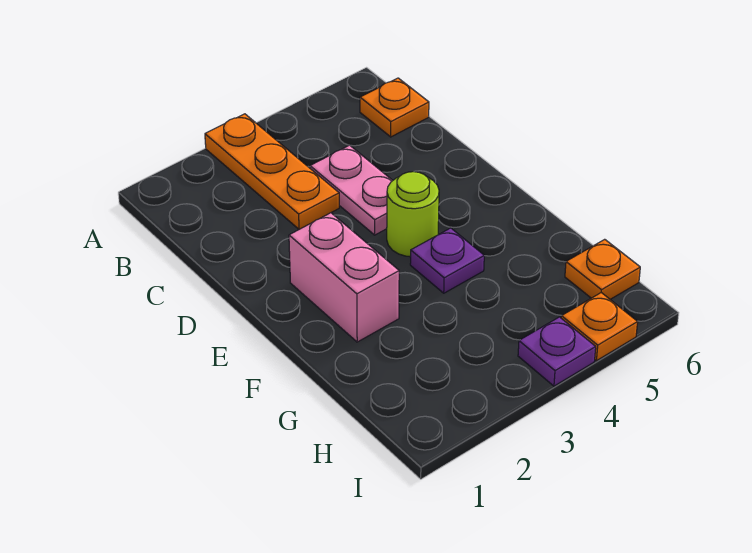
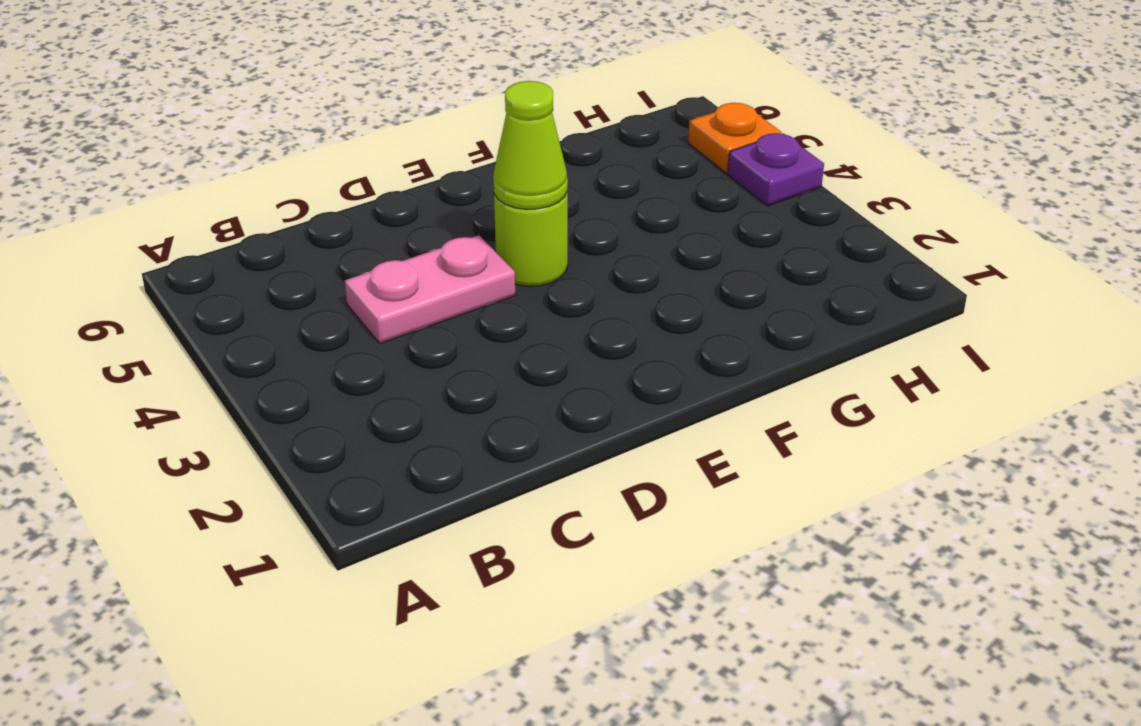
lime 1x1 cone [493,81,568,209] -> none
none -> orange 1x3 plate [205,114,339,229]
none -> orange 1x1 plate [360,78,429,137]

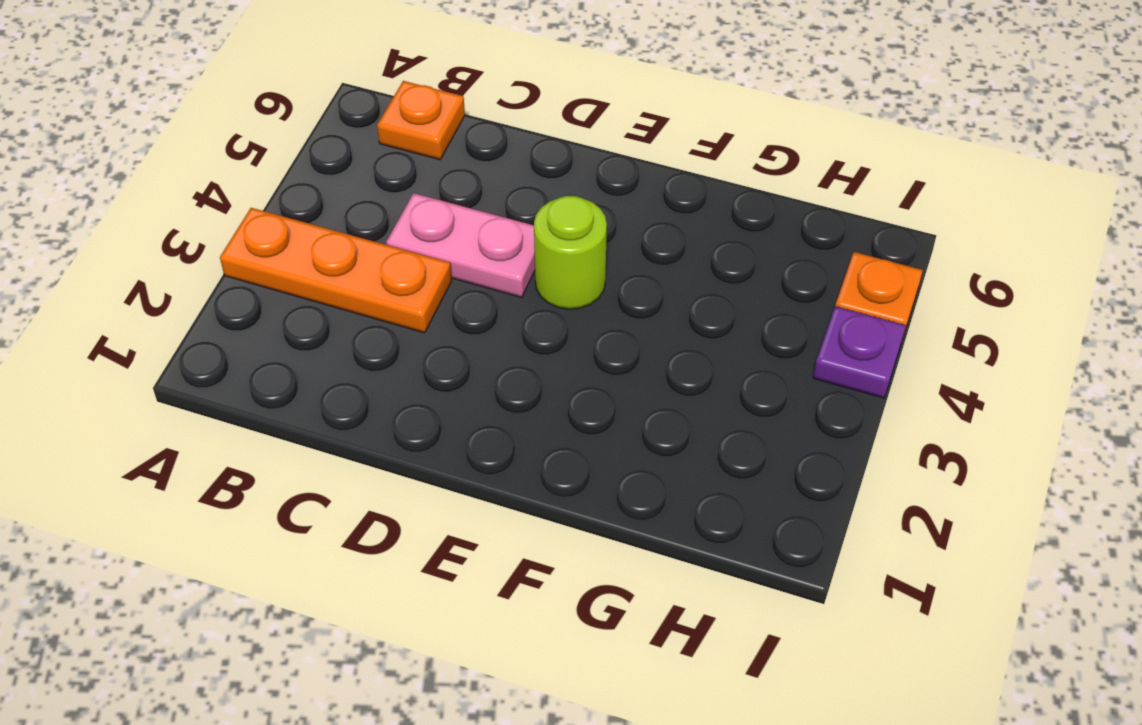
none -> pink 1x2 brick [289,213,399,342]
none -> purple 1x1 plate [410,228,484,293]

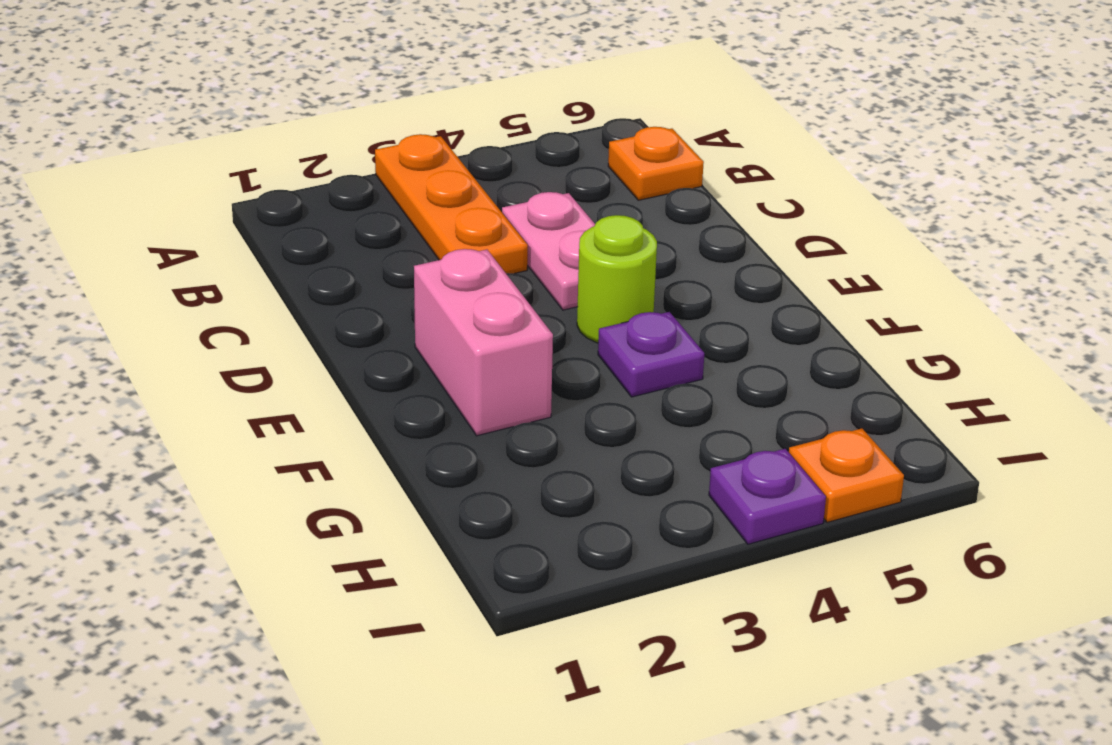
none -> orange 1x1 plate [565,239,640,299]

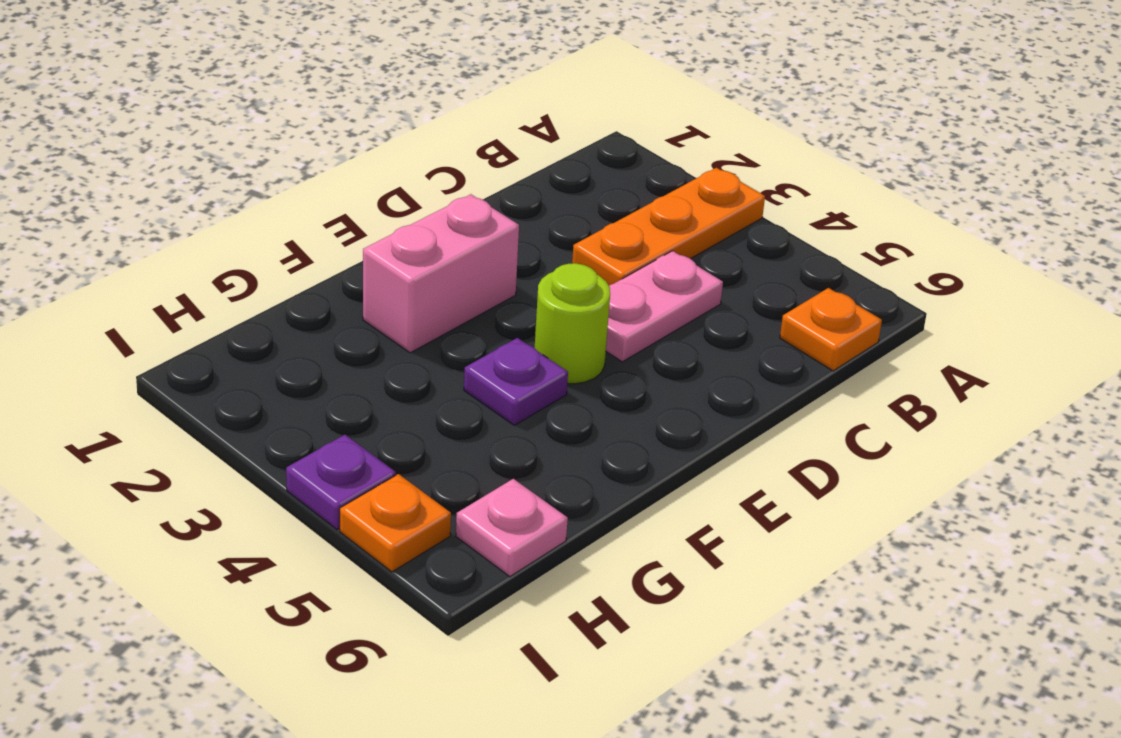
pink 1x1 plate [456,479,568,577] -> orange 1x1 plate [565,239,640,299]

